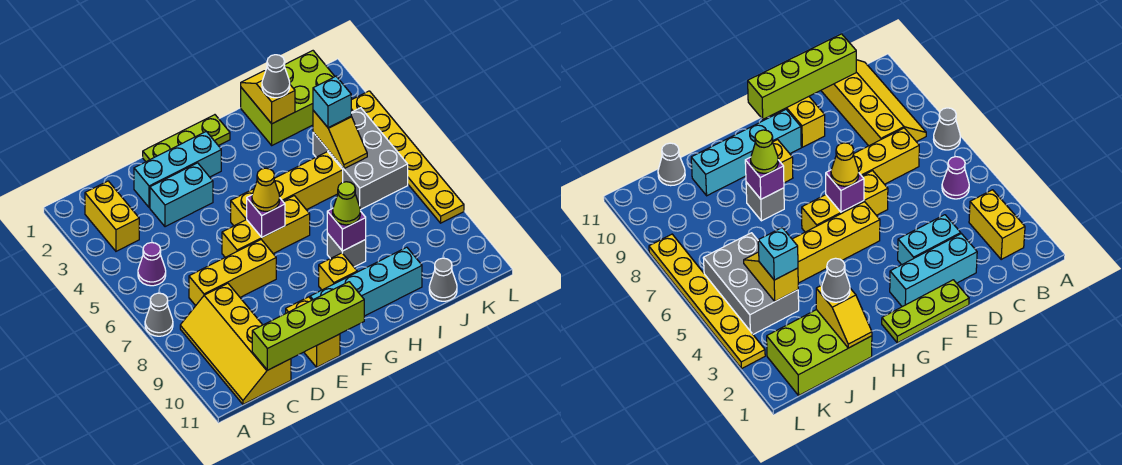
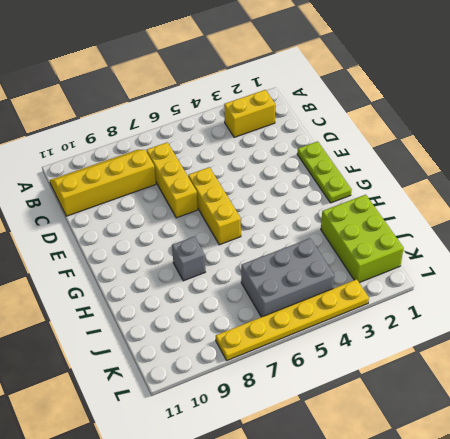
none -> grey 1x1 cone [145,293,173,336]
none -> purple 1x1 cone [138,243,166,286]
none -> cyan 1x3 brick [134,131,221,208]

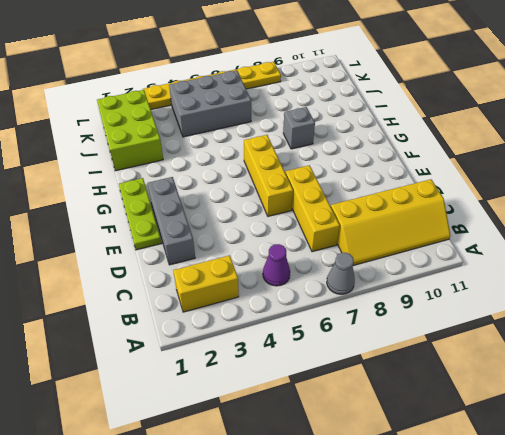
grey 1x3 brick [147,177,195,265] -> cyan 1x3 brick [134,131,221,208]
none -> cyan 1x2 brick [150,163,213,227]
none -> yellow 1x2 brick [286,297,340,367]
none -> yellow 1x4 brick [231,152,343,226]

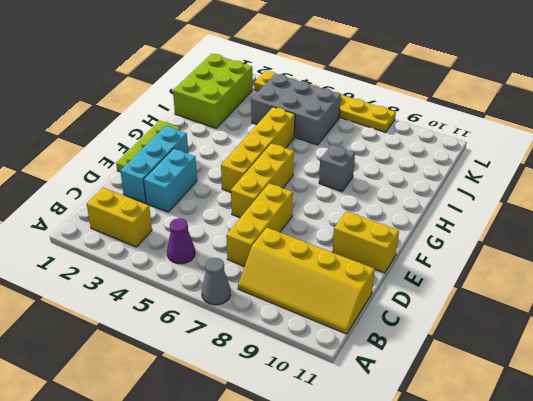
none -> cyan 1x4 brick [310,247,422,316]
none -> yellow 1x1 brick [319,253,357,290]
none -> grey 1x1 cone [429,258,457,301]

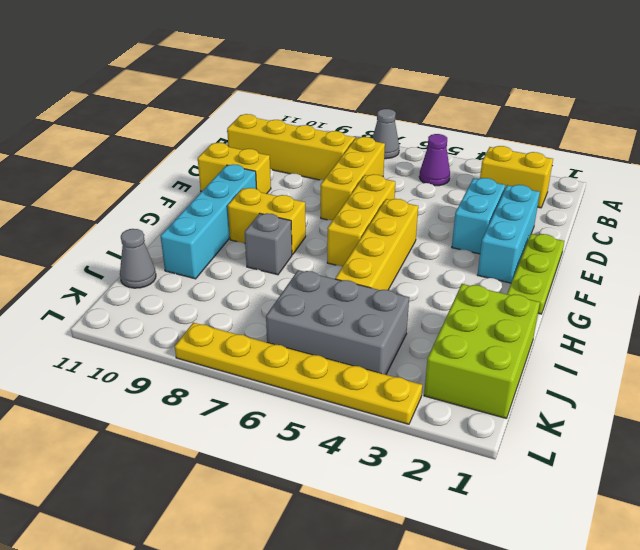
yellow 1x2 brick [228,188,306,255] -> yellow 1x1 brick [319,253,357,290]
none -> lime 1x4 brick [252,282,364,370]
none -> purple 1x1 brick [247,195,285,237]
none -> purple 1x1 brick [327,209,366,251]

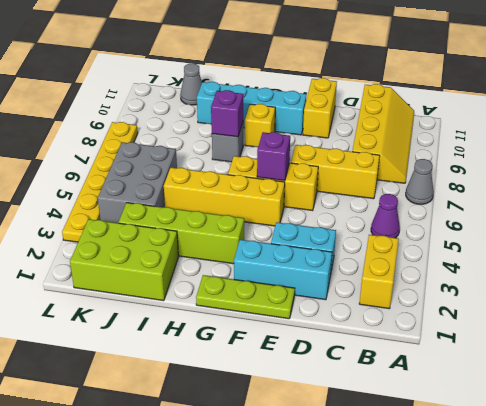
lime 1x4 brick [118,203,244,264] -> lime 1x4 brick moved to [252,282,364,370]
none -> yellow 1x2 slope [241,71,295,124]
none -> yellow 1x2 slope [313,110,367,169]
none -> yellow 1x1 cone [252,168,280,211]

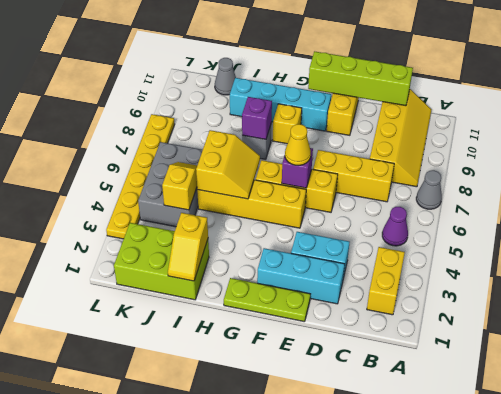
yellow 2x2 slope [196,130,260,199] -> none
none -> lime 1x1 cone [333,182,360,225]
none -> grey 1x1 cone [262,55,290,98]
none -> cyan 1x1 brick [313,76,351,128]

